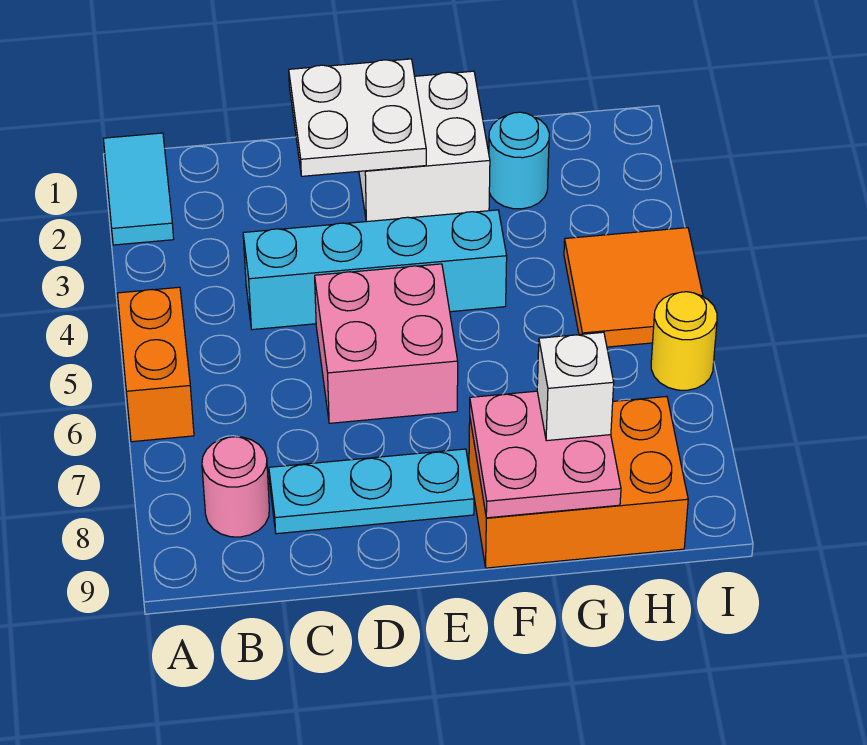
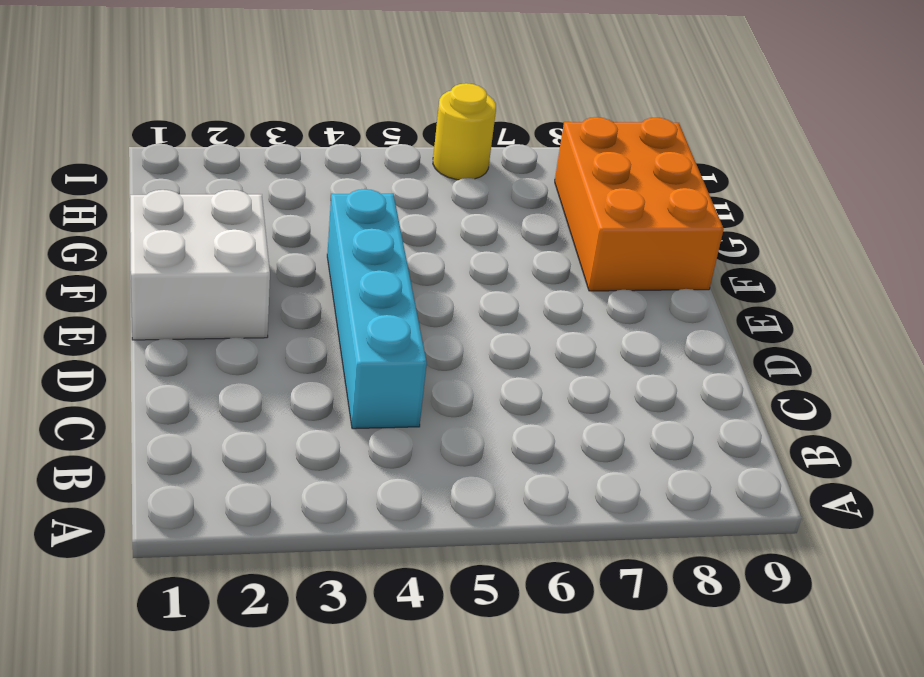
none -> cyan 1x2 tile [103,133,174,245]
none -> orange 1x2 brick [117,287,194,442]
none -> pink 1x1 round brick [202,437,269,537]

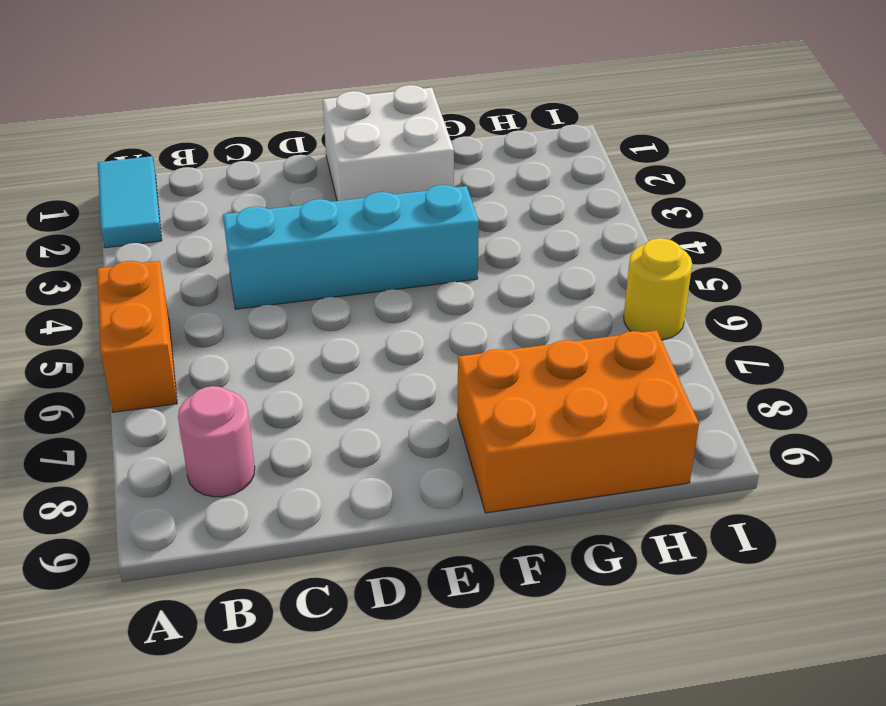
none -> cyan 1x3 plate [269,449,474,534]
none -> pink 2x2 brick [315,264,458,423]
none -> cyan 1x1 round brick [489,112,549,209]

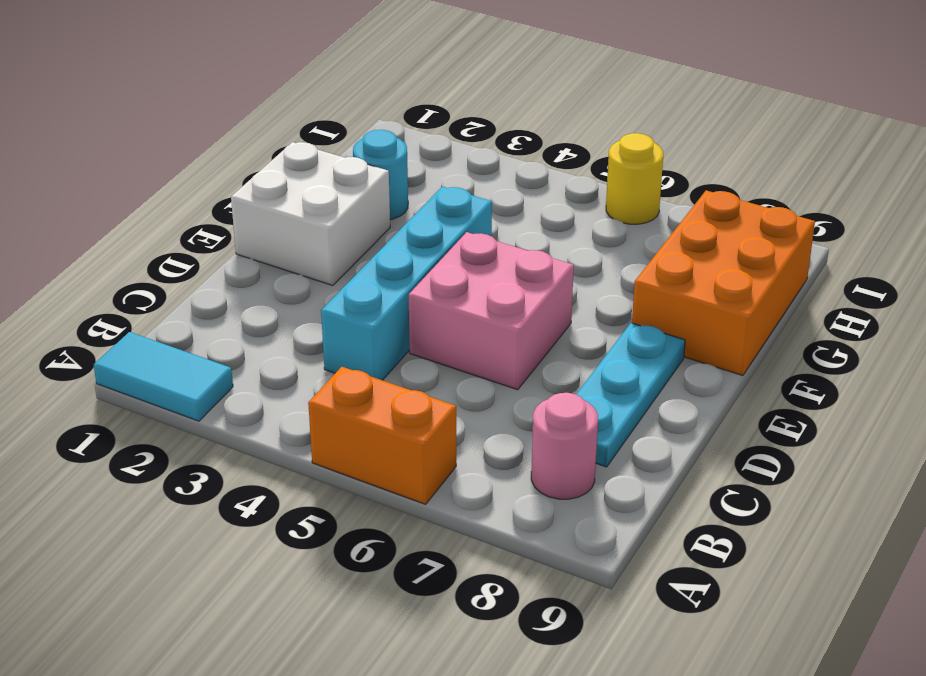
none -> orange 2x2 tile [564,228,703,347]
none -> white 2x2 plate [289,59,426,176]
none -> pink 2x2 plate [470,391,621,518]

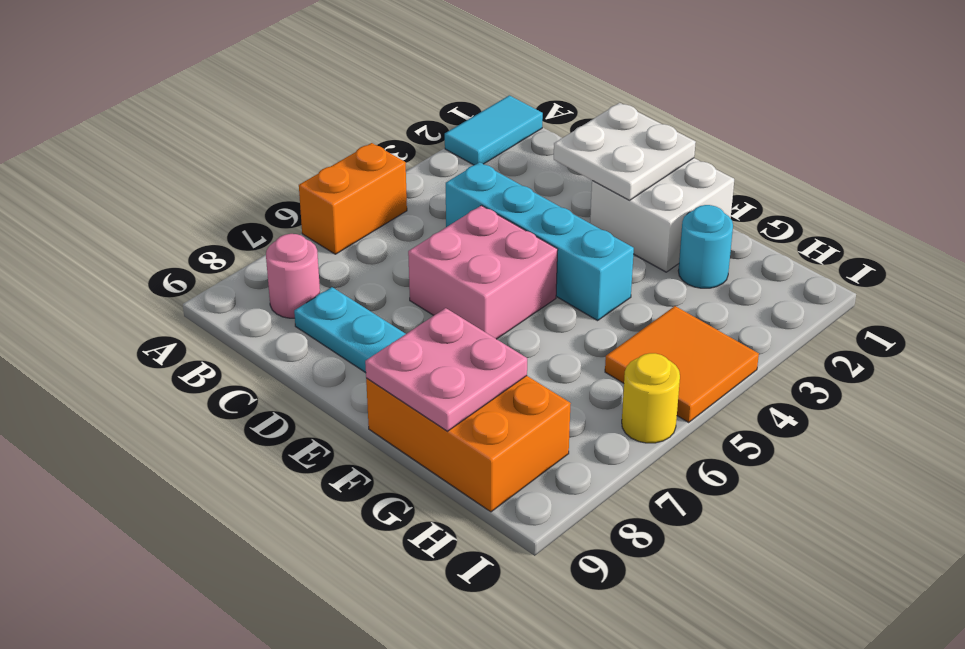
none -> white 1x1 brick [537,332,614,441]

